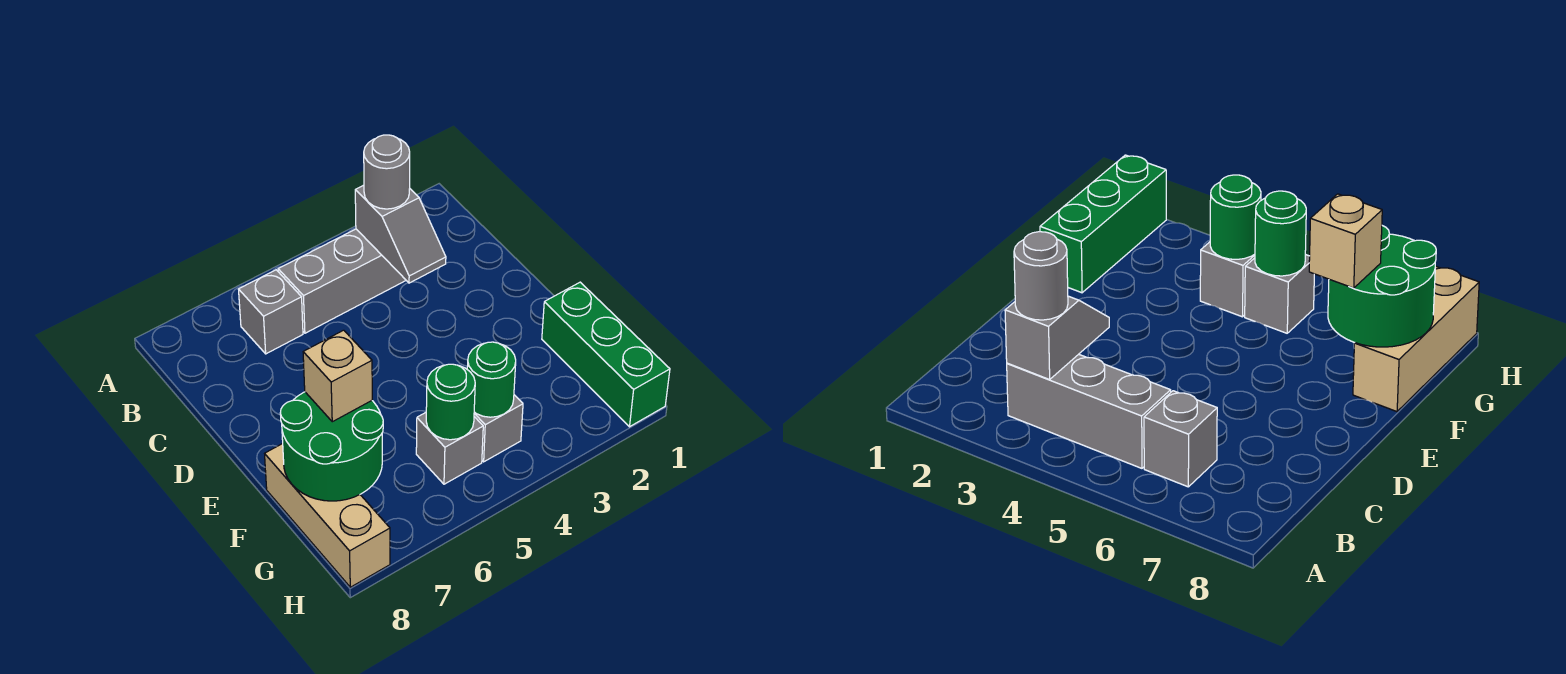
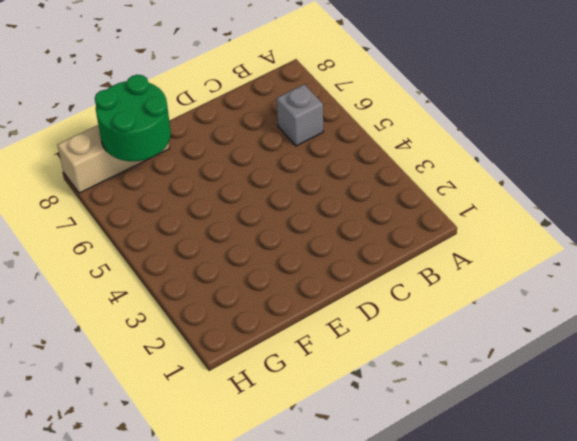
none -> grey 1x3 brick [278,229,406,333]
none -> green 1x3 brick [542,282,670,427]
none -> grey 1x1 brick [474,395,523,462]

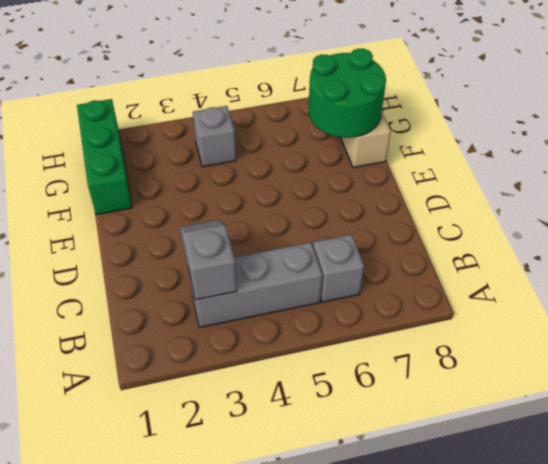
none -> grey 1x1 brick [416,413,483,484]
none -> green 1x1 round brick [467,342,516,417]
none -> green 1x1 round brick [426,364,475,440]

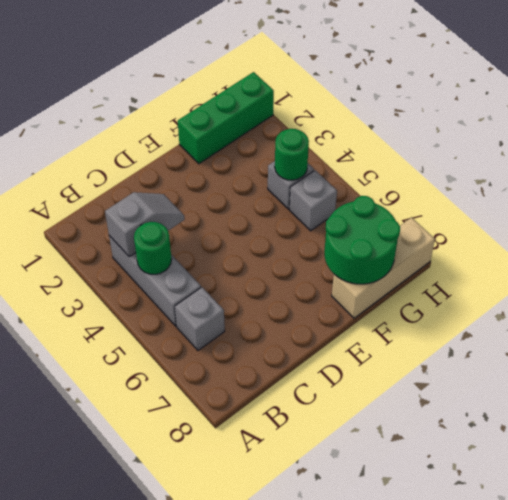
green 1x1 round brick [134,222,171,274] -> green 1x1 round brick moved to [426,364,475,440]
none -> grey 1x1 round brick [364,135,410,209]
none -> tan 1x1 brick [303,330,372,422]

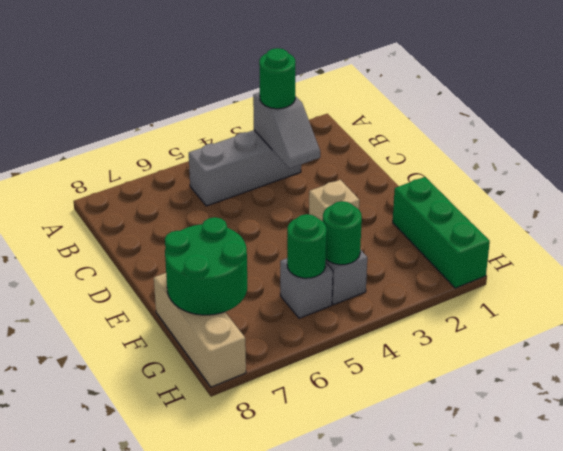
green 1x1 round brick [259,48,295,109] -> grey 1x1 round brick [364,135,410,209]
tan 1x1 brick [309,180,359,221] -> tan 1x1 brick moved to [303,330,372,422]
none -> grey 1x1 brick [238,270,303,354]

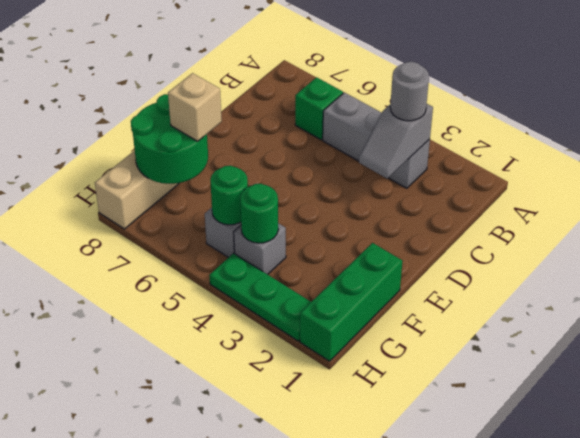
green 1x1 brick [295,77,343,140] -> grey 1x1 brick [238,270,303,354]
green 1x3 plate [209,253,311,341] -> none

